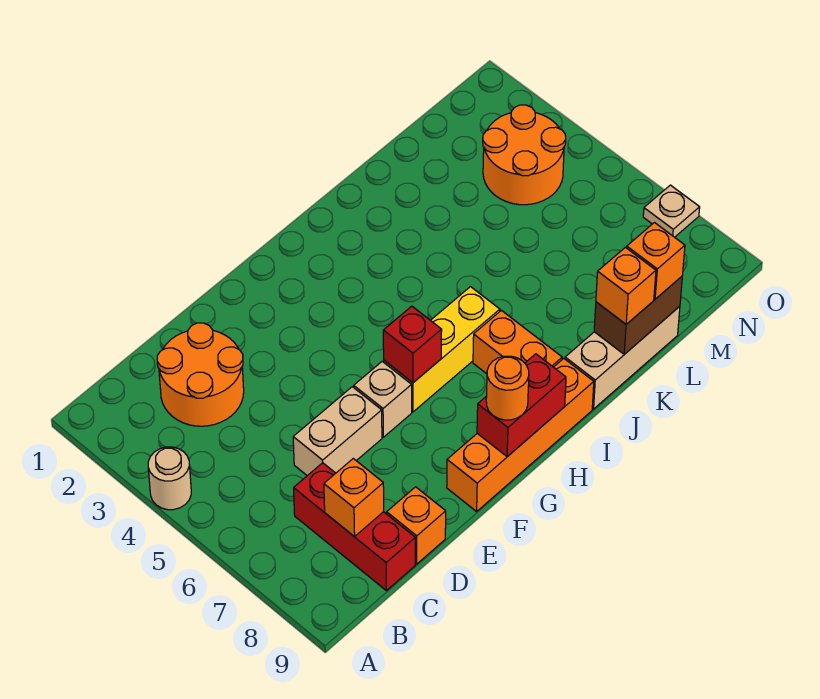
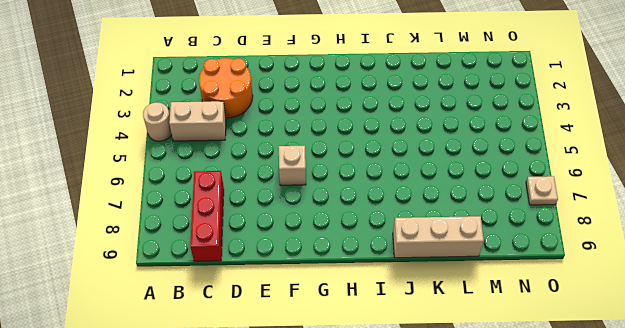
tan 1x2 brick [169,101,226,141] -> tan 1x2 brick moved to [293,387,382,476]
none -> orange 1x1 brick [387,487,446,564]
none -> orange 1x4 brick [447,359,594,511]
none -> yellow 1x3 brick [384,287,500,412]

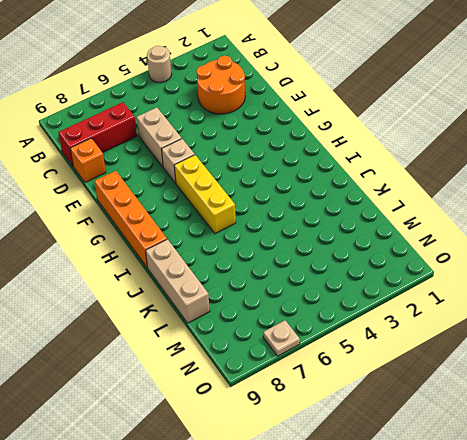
none -> orange 1x2 brick [473,310,562,374]
none -> orange 2x2 round brick [483,105,566,205]
none -> orange 1x1 brick [324,459,384,537]

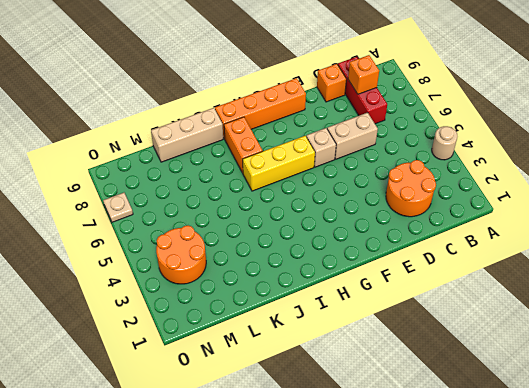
none -> red 1x1 brick [383,306,442,383]
none -> red 1x2 brick [477,354,566,457]
none -> brown 1x2 brick [594,277,682,354]

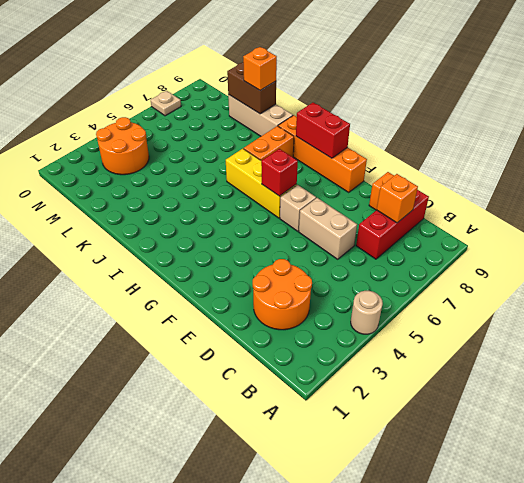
none -> orange 1x1 round brick [486,356,529,420]
none -> orange 1x1 brick [627,223,685,299]

